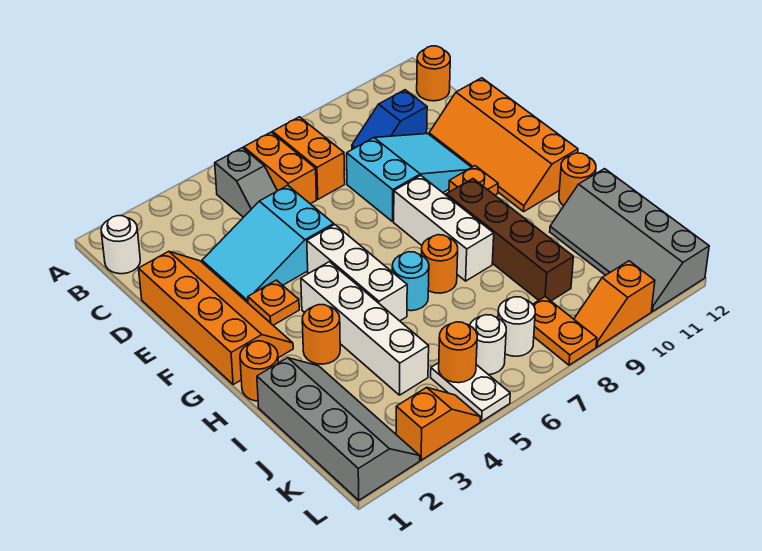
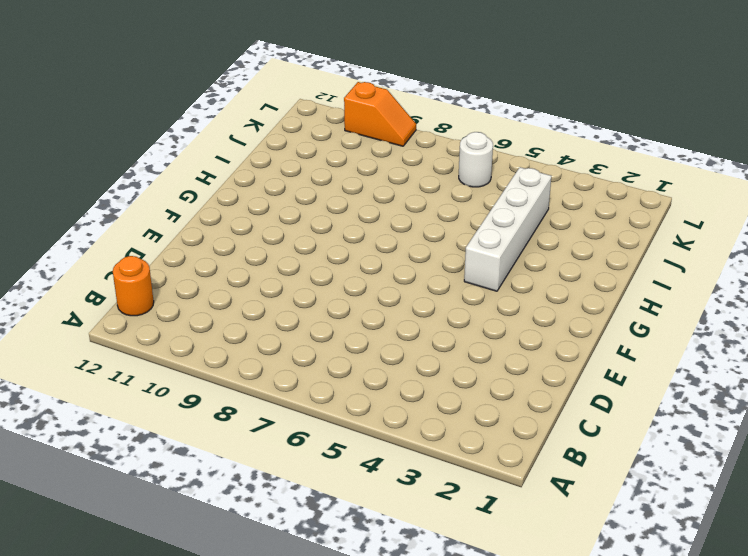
none -> white 1x1 round brick [101,216,140,274]
none -> grey 1x2 slope [215,148,277,217]
none -> orange 1x2 brick [244,132,316,204]
none -> orange 1x2 brick [273,117,345,199]

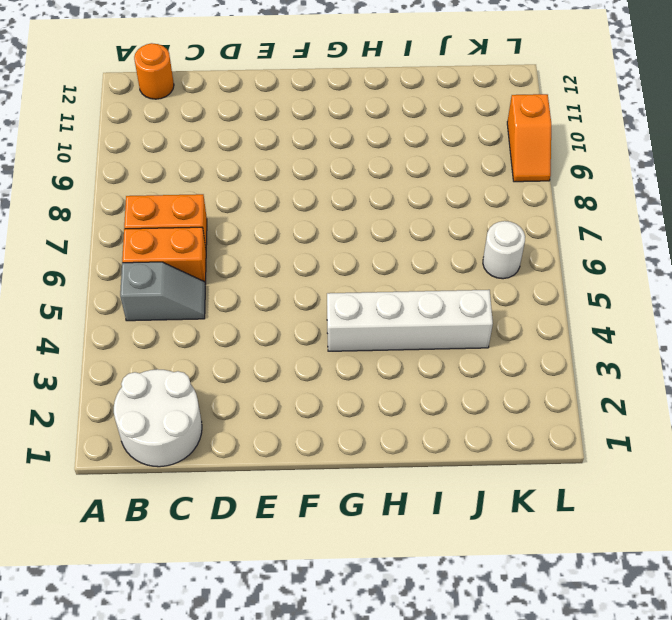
white 2x2 round brick [114,369,202,467] -> white 1x1 round brick [101,216,140,274]
none -> blue 1x2 slope [352,90,427,149]
none -> orange 2x4 slope [139,251,293,384]
none -> cyan 2x3 slope [202,185,334,303]
none -> cyan 2x3 slope [347,134,471,222]

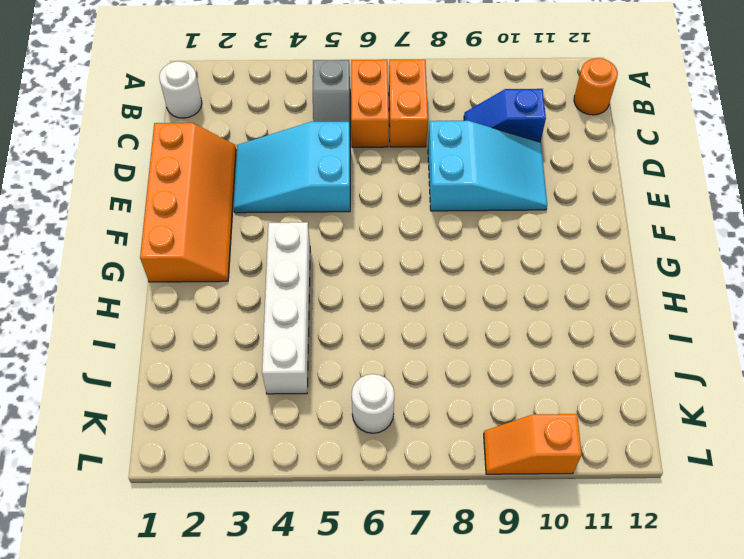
none -> orange 2x4 slope [429,78,578,212]
none -> orange 1x1 plate [248,280,299,325]
none -> white 1x3 brick [307,225,407,321]
none -> white 1x3 brick [394,175,494,281]

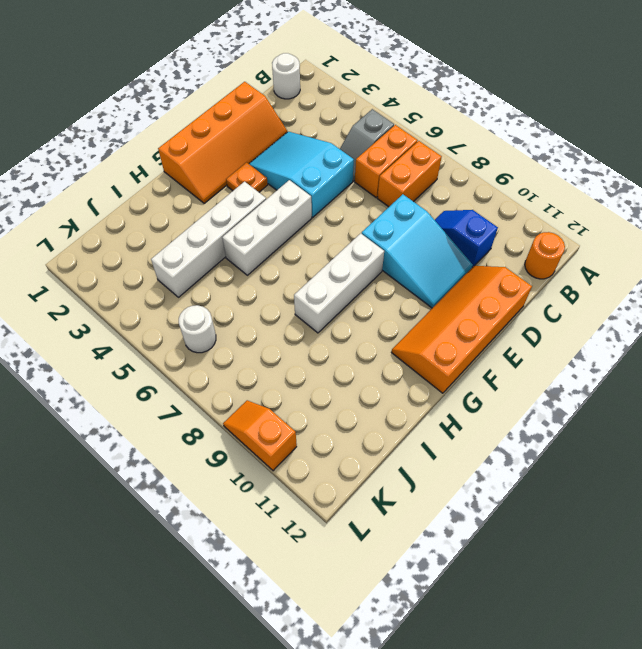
none -> orange 1x1 plate [449,166,498,195]
none -> brown 1x4 brick [446,179,573,301]
none -> orange 1x1 round brick [240,341,278,401]
none -> orange 1x1 round brick [302,305,340,364]

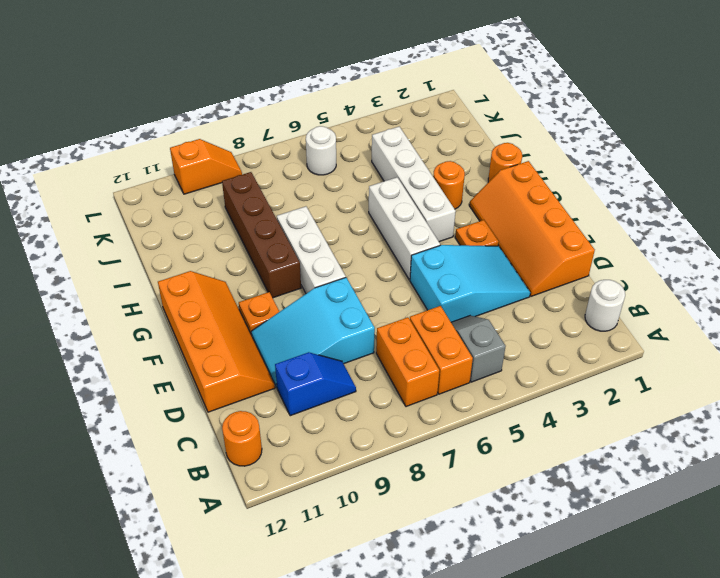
none -> cyan 1x1 round brick [392,252,429,311]
none -> orange 1x1 round brick [422,235,458,293]
none -> orange 1x1 round brick [559,153,596,206]
none -> grey 2x4 slope [257,358,420,500]

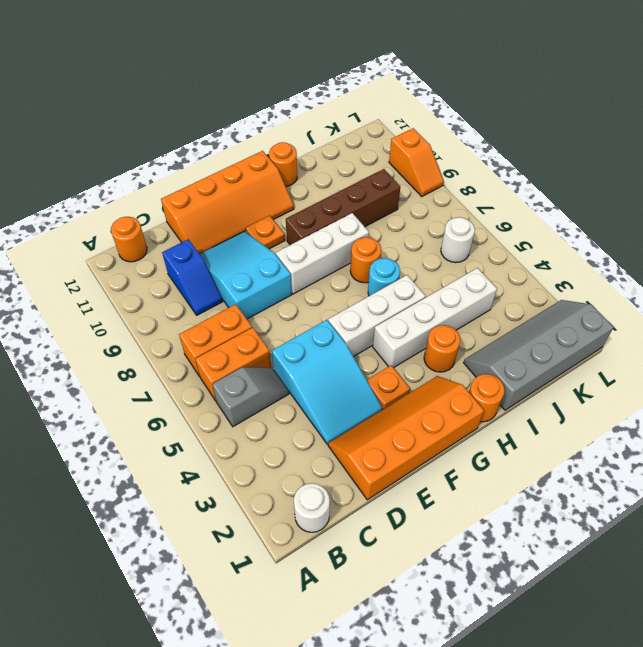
none -> grey 2x4 slope [550,169,709,311]
none -> white 1x2 plate [431,363,510,421]
none -> white 1x1 round brick [498,297,535,356]
none -> orange 1x2 plate [533,297,597,365]

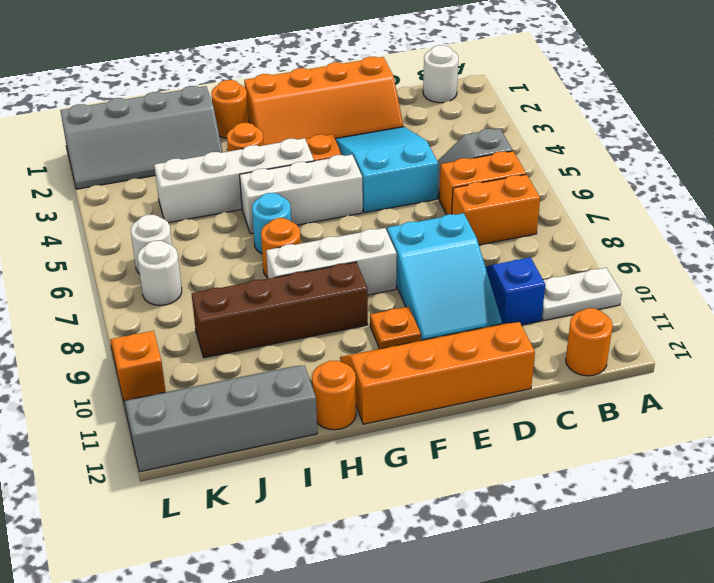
white 1x2 plate [542,268,622,321] -> white 1x2 plate moved to [431,363,510,421]
none -> orange 1x2 plate [533,297,597,365]
none -> orange 1x2 slope [396,387,480,460]
none -> orange 1x1 round brick [439,322,477,383]

